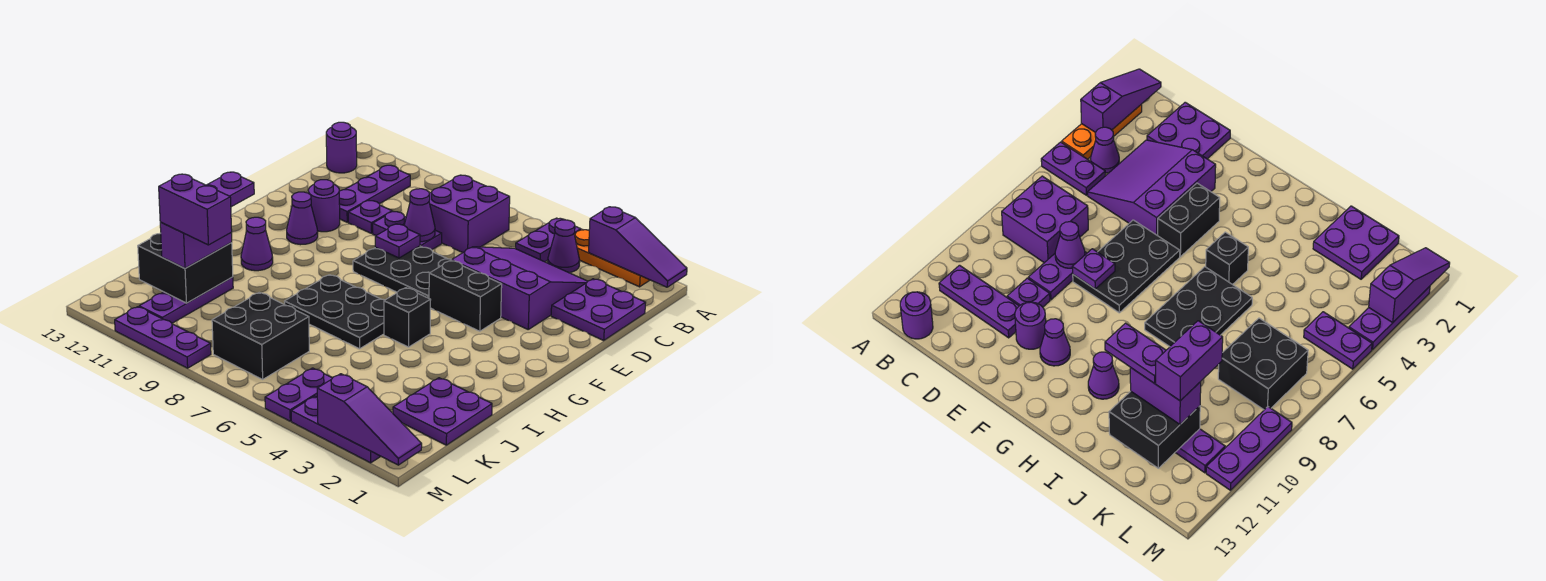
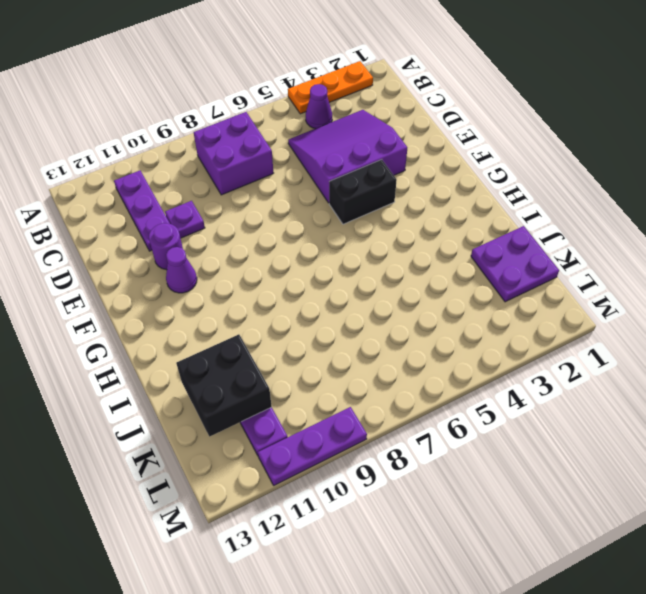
none -> purple 1x2 plate [516,218,581,262]
none -> purple 1x1 round brick [326,122,357,173]
none -> purple 2x2 plate [551,279,646,341]
none -> purple 1x2 plate [373,212,442,250]

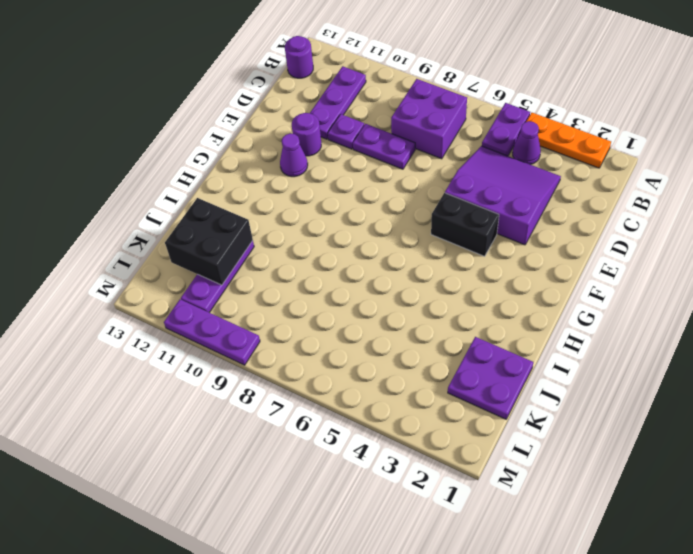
none -> purple 2x2 plate [551,279,646,341]
none -> black 2x3 plate [353,246,452,298]
none -> black 1x1 brick [384,288,431,347]
none -> black 2x3 plate [284,275,384,349]

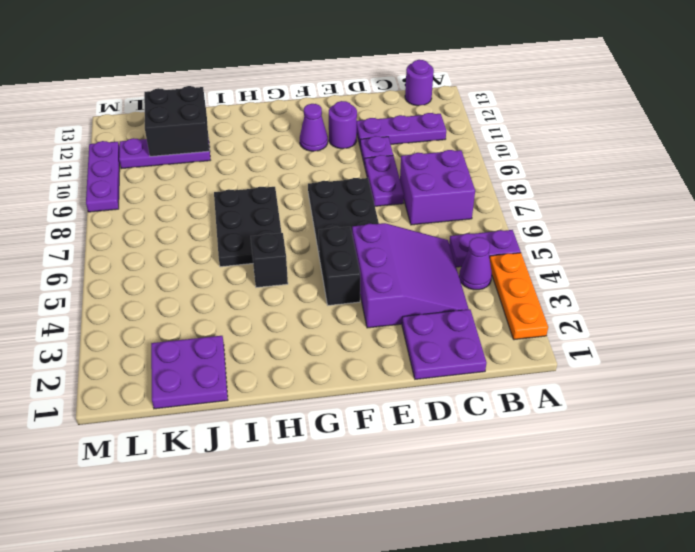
none -> purple 1x1 cone [241,217,273,271]
none -> black 2x2 brick [212,292,309,379]
none -> purple 1x2 plate [265,368,332,421]
none -> purple 1x3 plate [291,396,381,463]

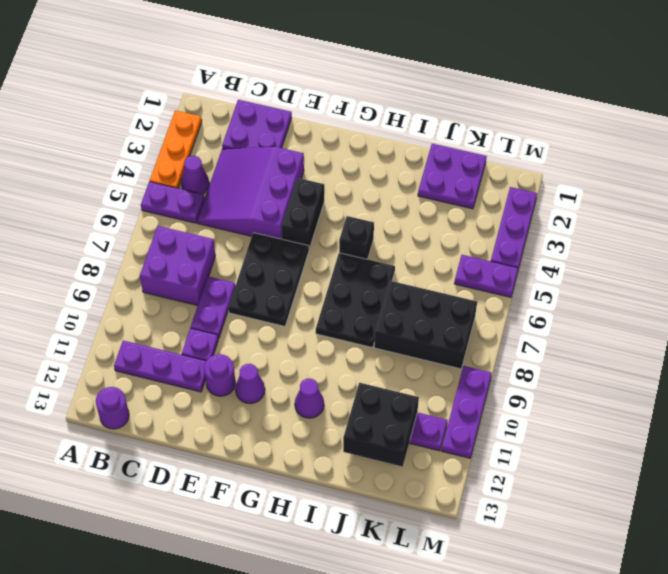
black 2x3 brick [374,281,477,369] -> black 2x2 brick [212,292,309,379]
none -> purple 1x3 slope [589,207,687,287]
none -> purple 1x1 cone [404,189,435,242]
none -> purple 1x1 plate [375,224,420,258]
none -> purple 1x3 slope [317,374,422,465]

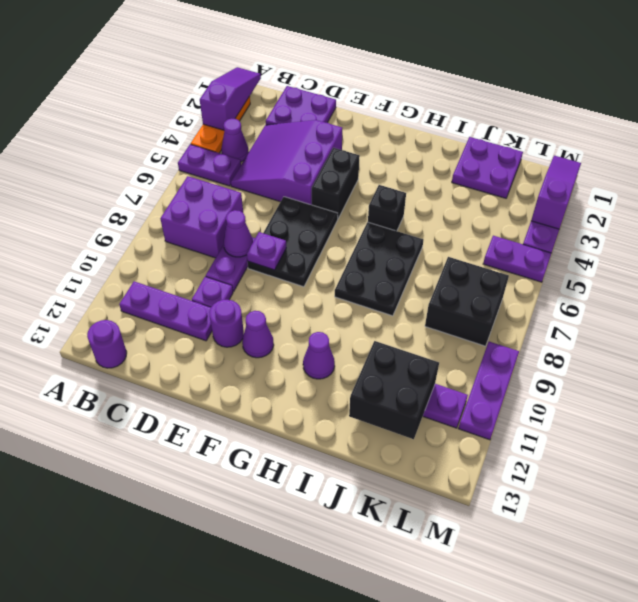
none -> purple 1x2 brick [160,222,232,268]
none -> purple 1x2 plate [207,172,254,207]
none -> purple 1x2 brick [159,174,232,245]

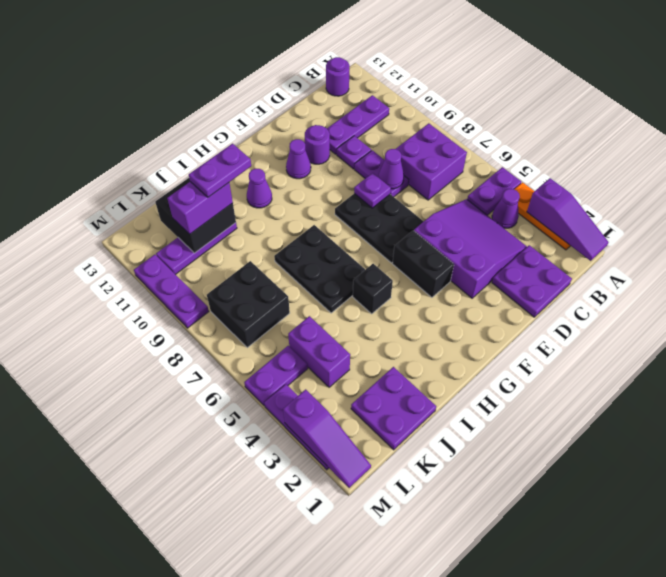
purple 1x2 brick [288,316,350,387] -> purple 1x2 brick moved to [159,174,232,245]

